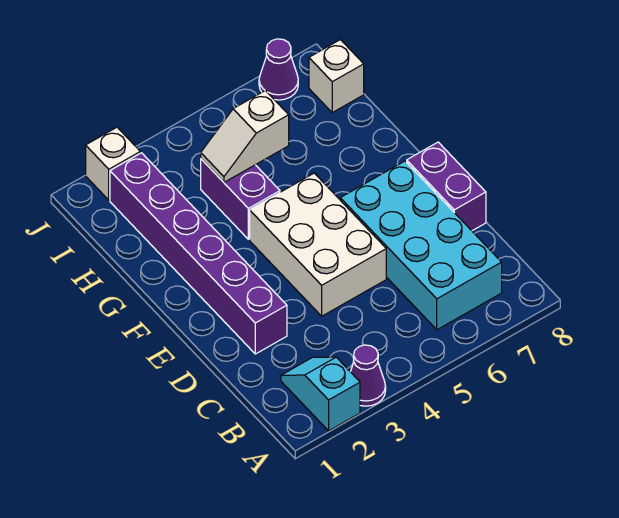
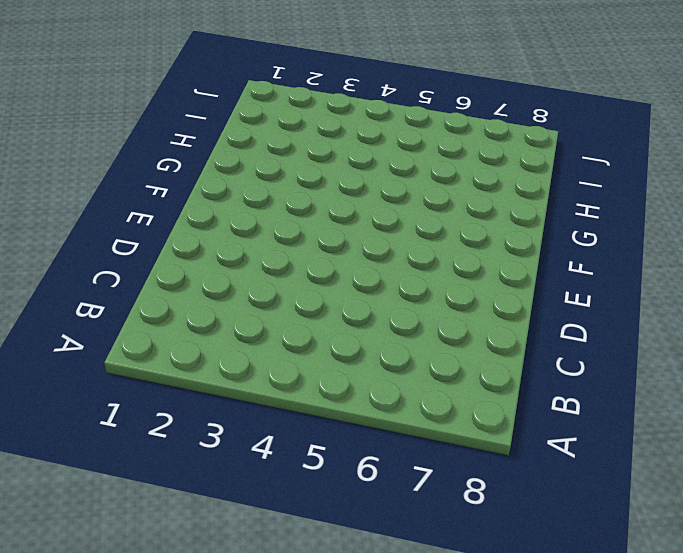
none -> cyan 1x2 slope [281,357,360,431]
none -> purple 1x1 cone [350,345,386,406]

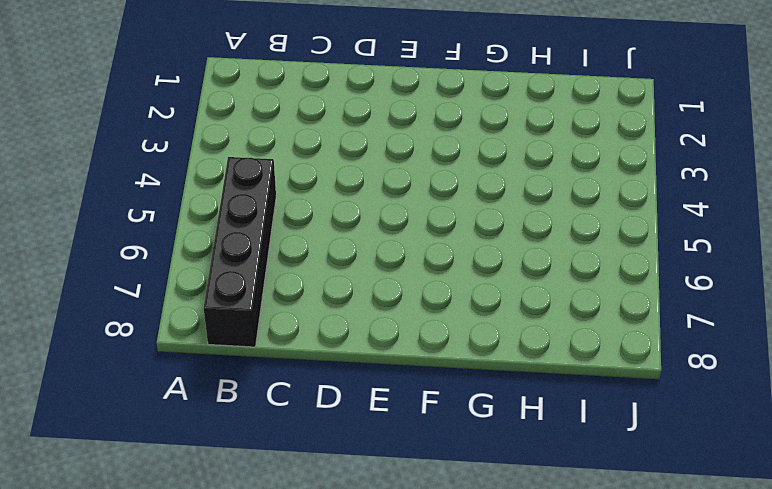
black 1x4 brick [204,157,276,347] -> cyan 2x4 brick [340,161,502,330]
none -> cyan 1x2 slope [281,357,360,431]
none -> purple 1x1 cone [350,345,386,406]

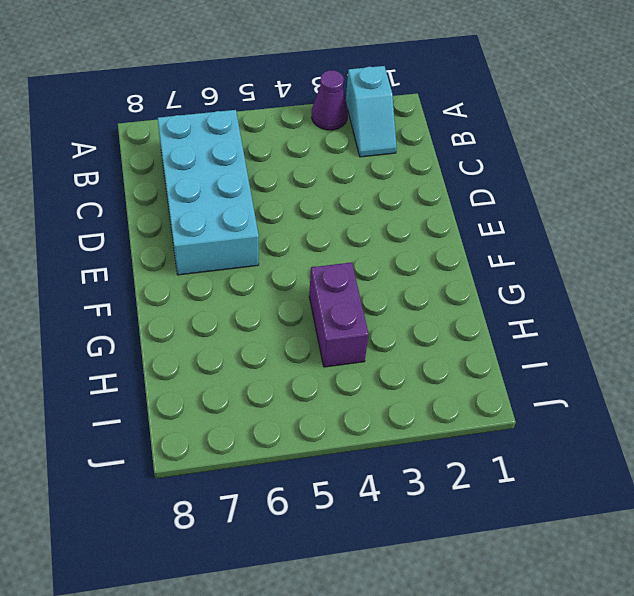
none -> purple 1x6 brick [110,153,287,354]
none -> white 2x3 brick [250,173,386,316]

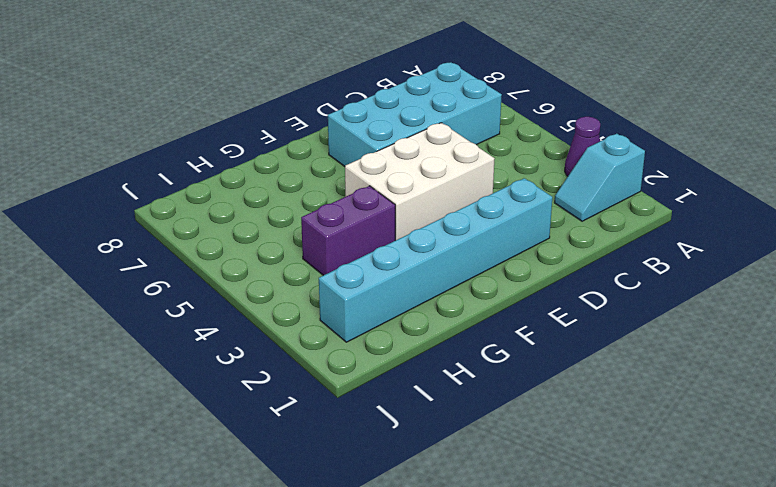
cyan 1x6 brick [319,178,552,342] -> purple 1x6 brick [110,153,287,354]
none -> purple 1x2 brick [407,142,486,231]
none -> white 1x1 brick [309,40,364,113]

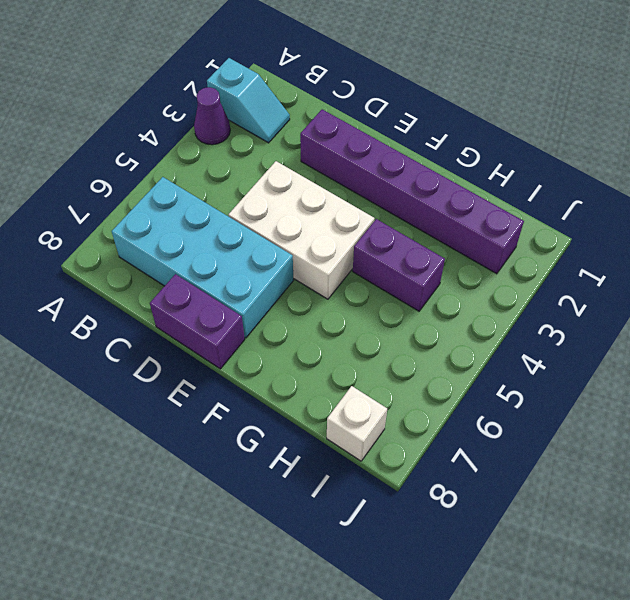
none -> white 1x1 brick [86,127,140,200]
none -> purple 1x1 cone [259,39,298,100]

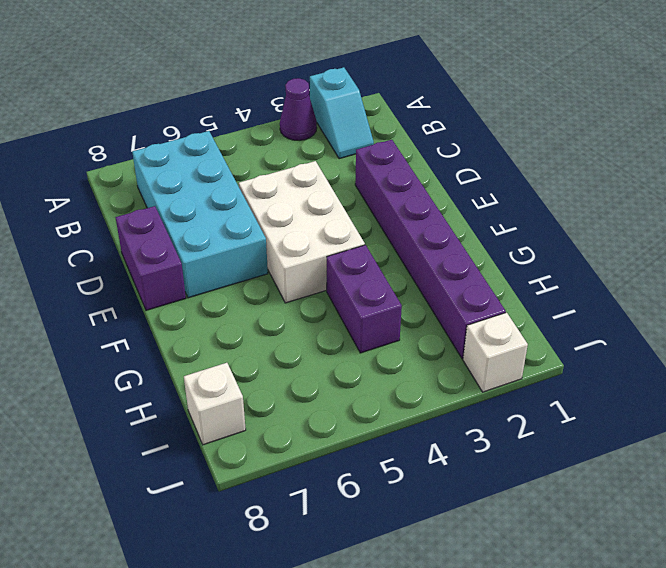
none -> purple 1x1 cone [259,39,298,100]
none -> white 1x2 slope [201,90,289,182]

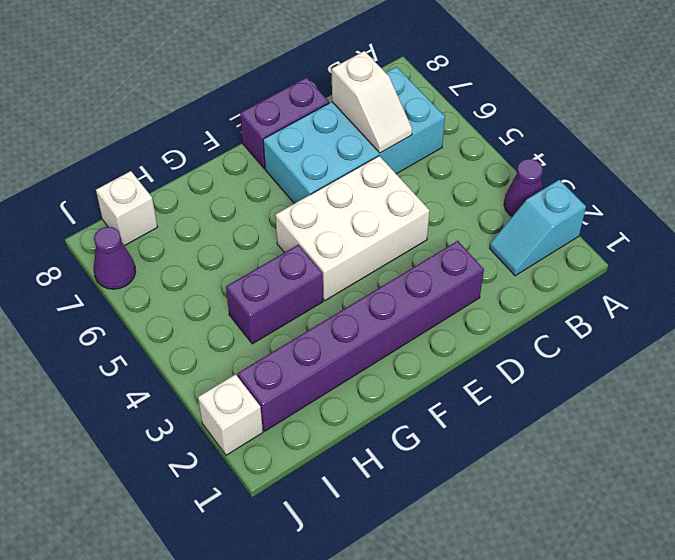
white 1x2 slope [332,51,412,153] -> white 1x2 slope moved to [201,90,289,182]

